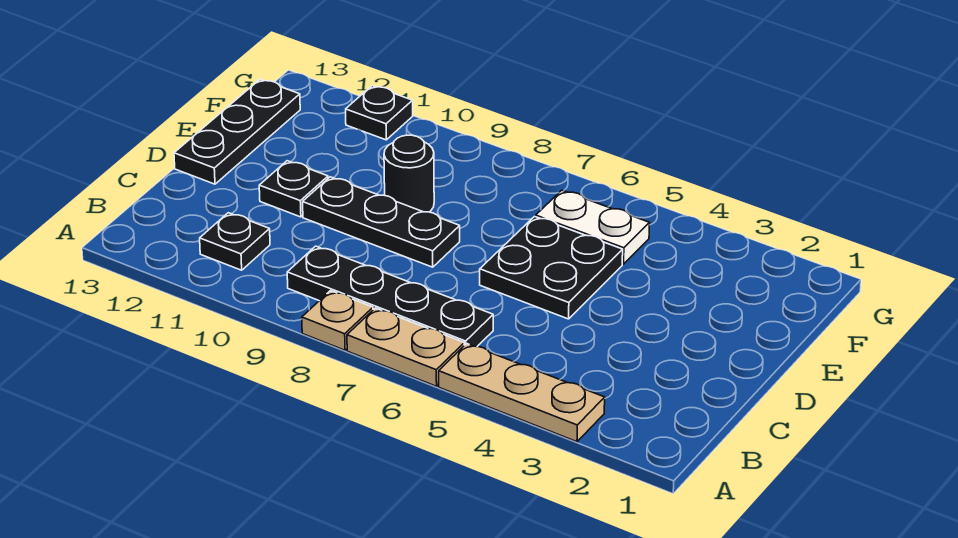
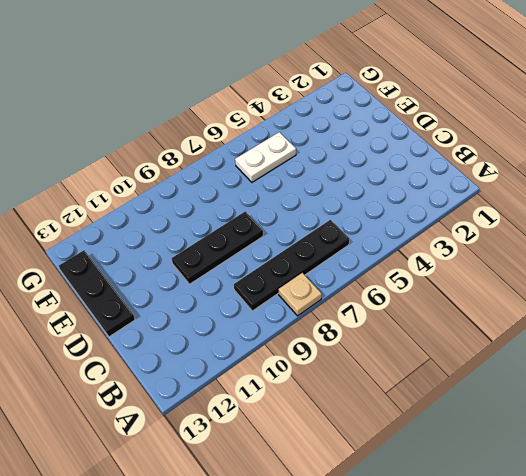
none -> tan 1x3 plate [439,344,605,442]
none -> tan 1x2 plate [347,308,464,386]
none -> black 1x1 plate [200,213,270,270]

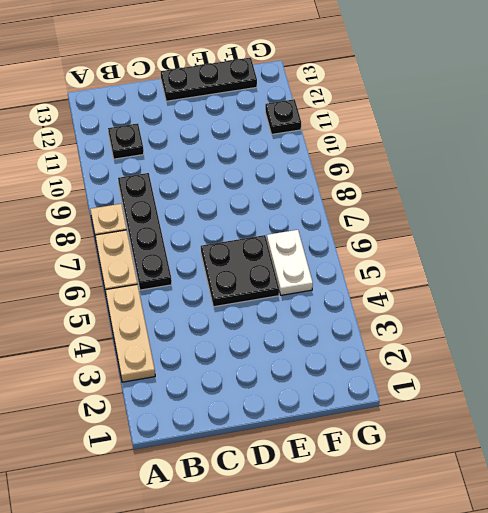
none -> black 1x3 plate [303,177,460,267]
none -> black 1x1 plate [259,161,328,217]
none -> black 1x1 round brick [384,135,434,212]

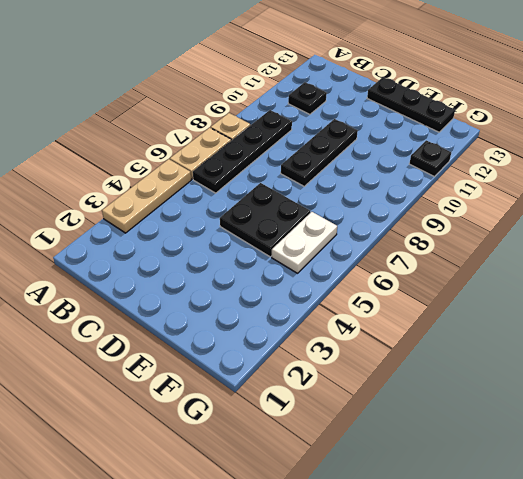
none -> black 1x1 plate [259,161,328,217]
none -> black 1x1 round brick [384,135,434,212]

